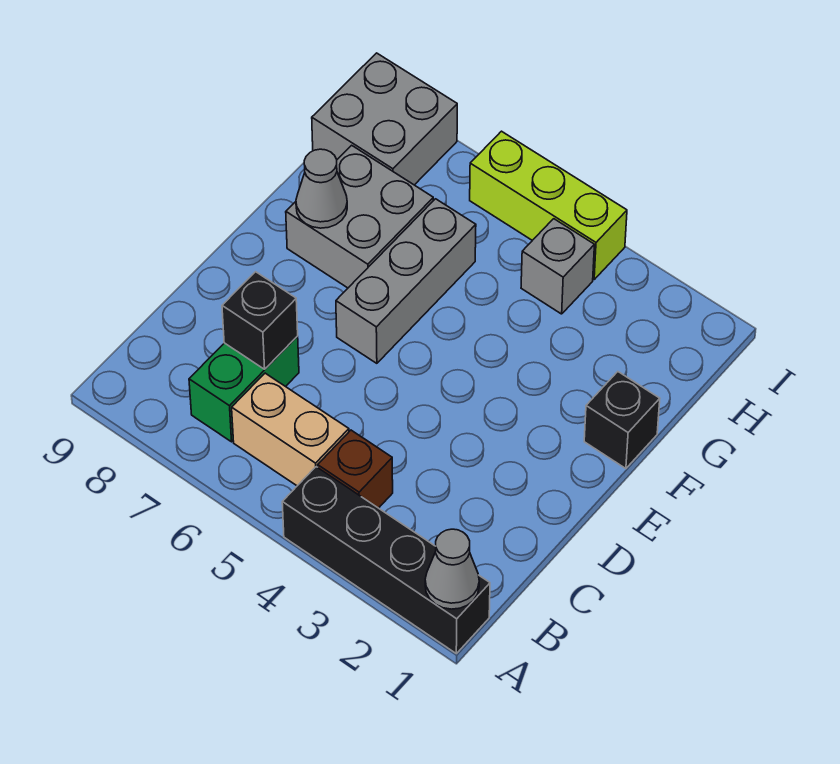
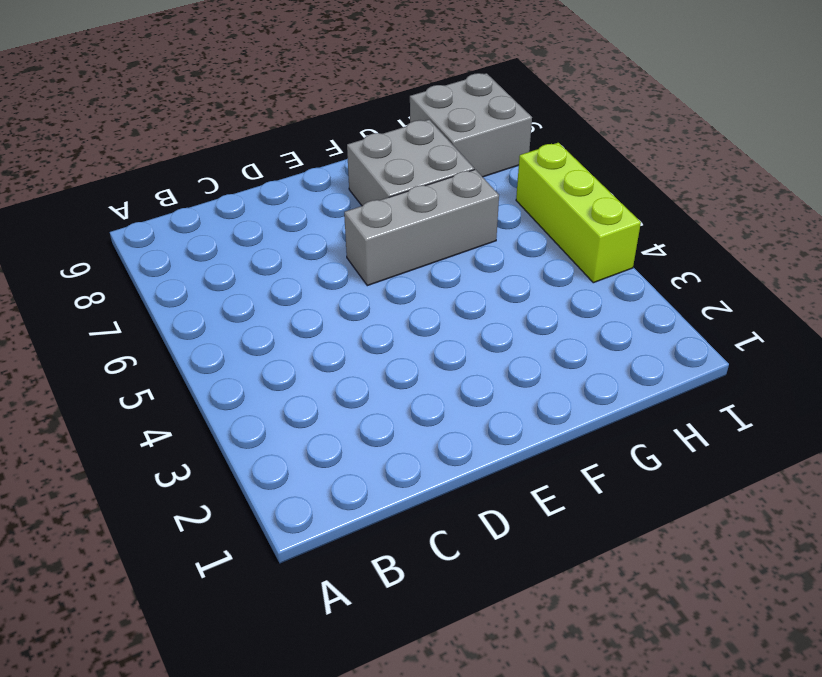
none -> black 1x4 brick [282,467,490,653]
none -> brown 1x1 brick [318,430,393,508]
none -> tan 1x2 brick [232,373,349,486]

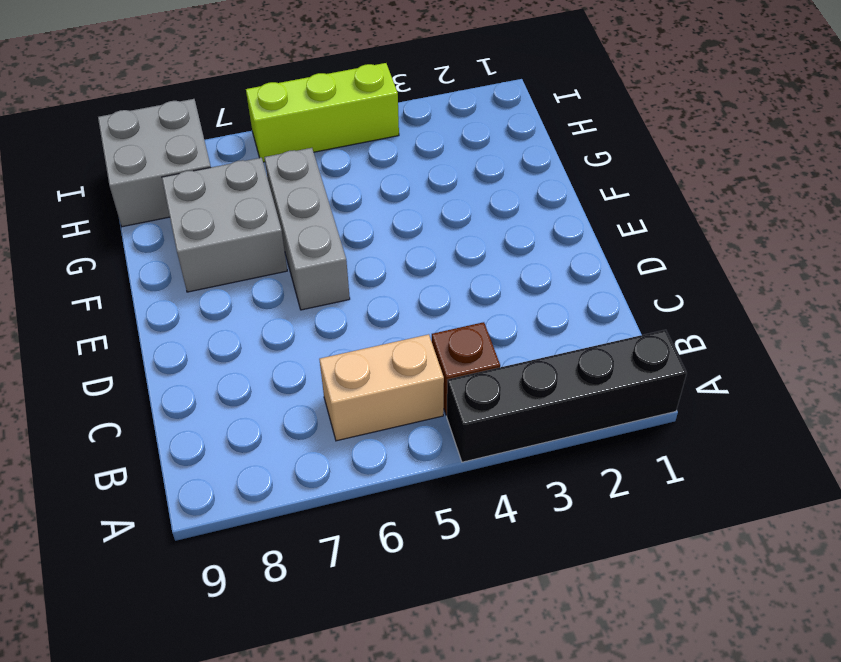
none -> green 1x2 brick [189,336,299,442]
none -> black 1x1 brick [584,372,660,469]
none -> grey 1x1 brick [521,219,594,314]

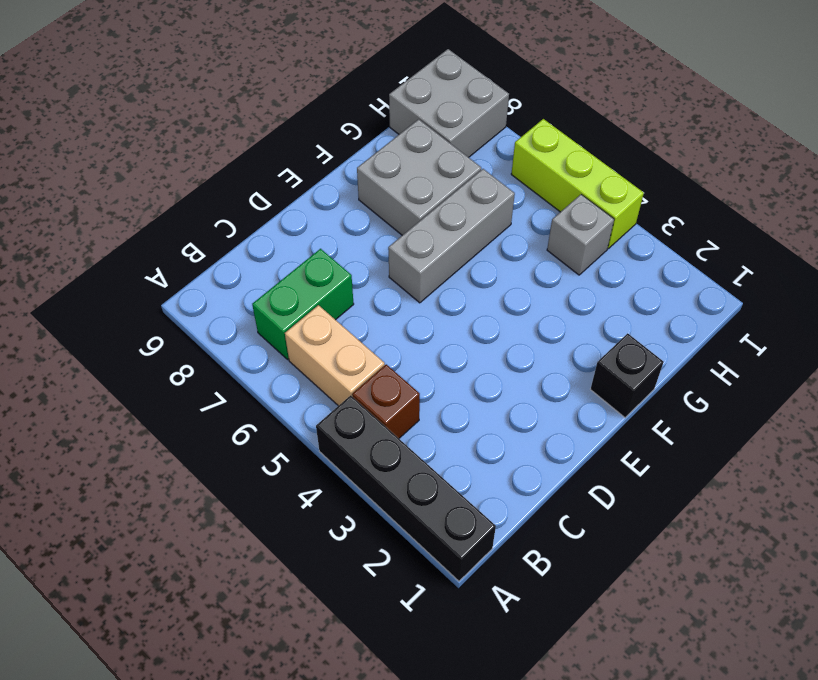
none -> grey 1x1 cone [425,529,479,609]
none -> black 1x1 brick [222,272,298,369]
none -> grey 1x1 cone [296,149,347,228]

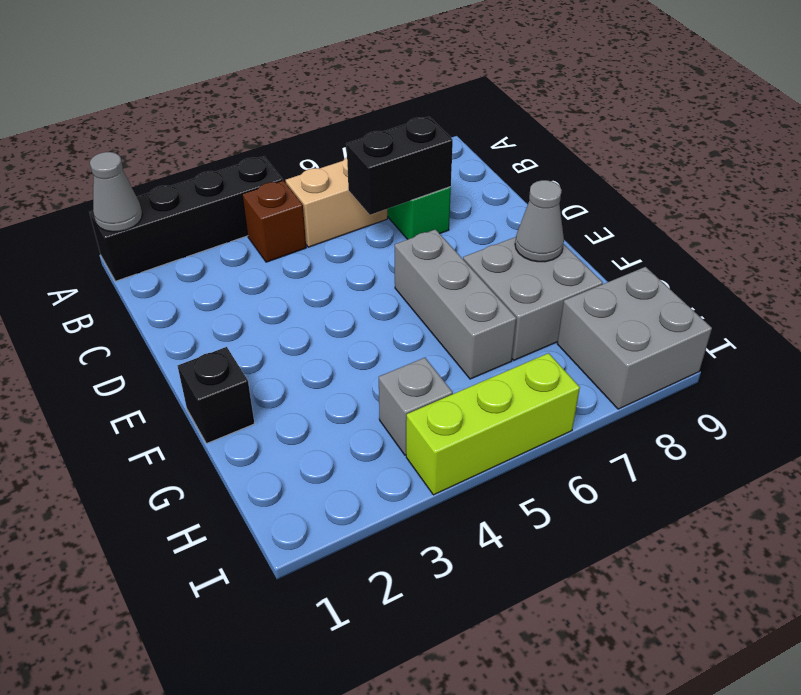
black 1x2 brick [347,117,453,215] -> black 1x1 brick [222,272,298,369]

